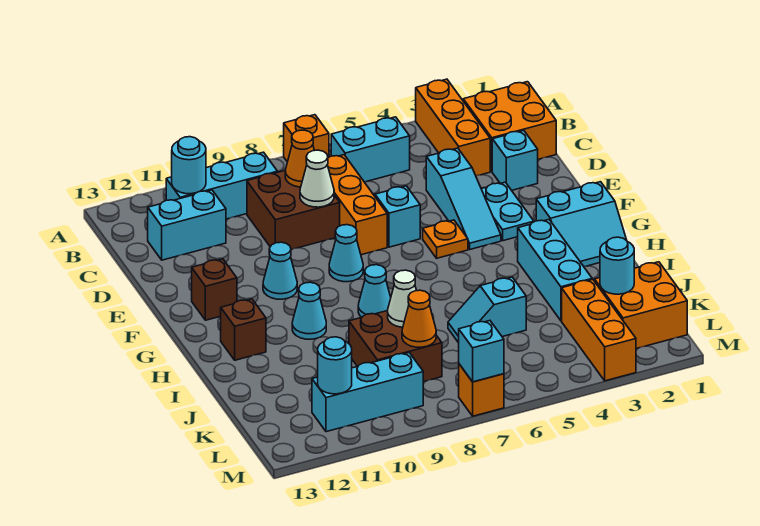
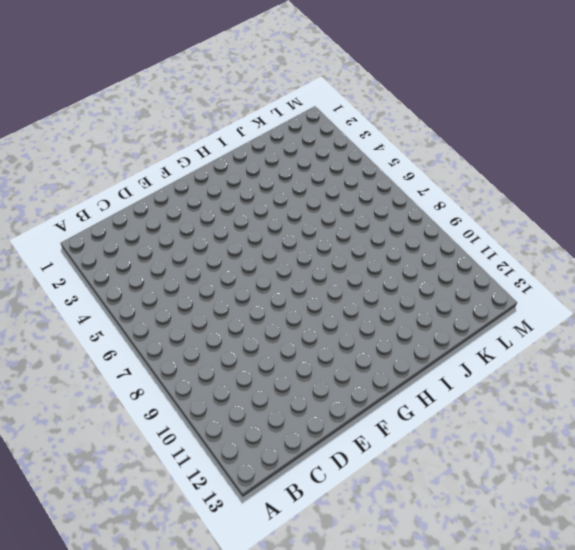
none -> orange 1x3 brick [416,79,490,176]
none -> orange 1x1 brick [284,115,329,162]
none -> orange 2x2 brick [463,82,556,171]
none -> cyan 1x2 brick [331,117,410,182]

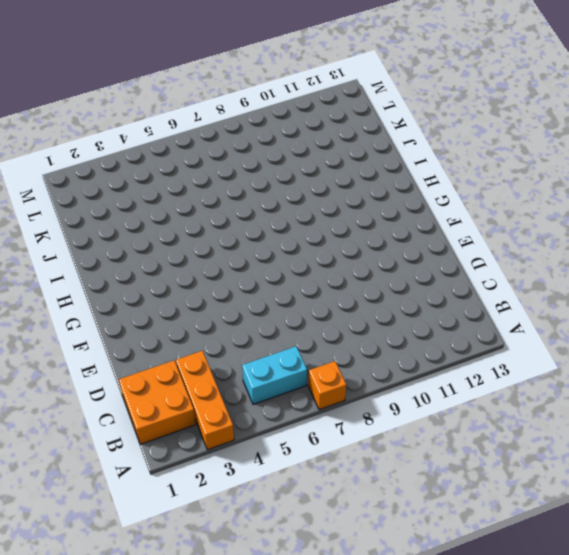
none -> cyan 1x3 brick [166,152,278,219]
none -> orange 1x3 brick [327,155,387,255]
none -> brown 2x2 brick [247,170,340,250]
none -> cyan 1x2 brick [148,190,226,260]

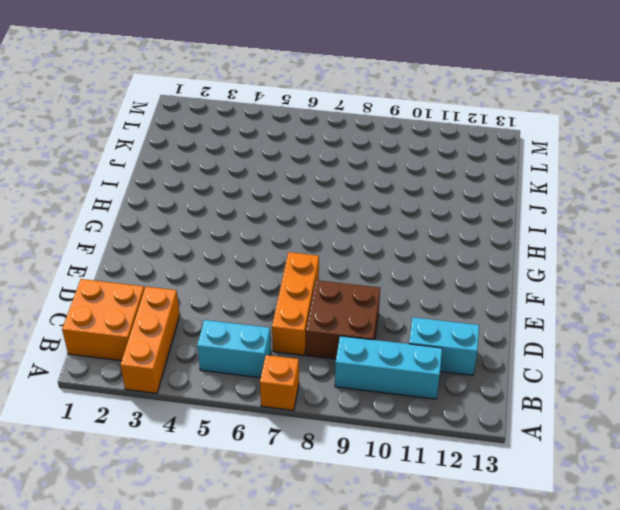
none -> cyan 1x1 brick [492,130,538,190]
none -> cyan 1x3 slope [426,148,501,249]
none -> cyan 1x2 plate [482,182,534,241]
none -> cyan 1x1 brick [375,186,420,247]

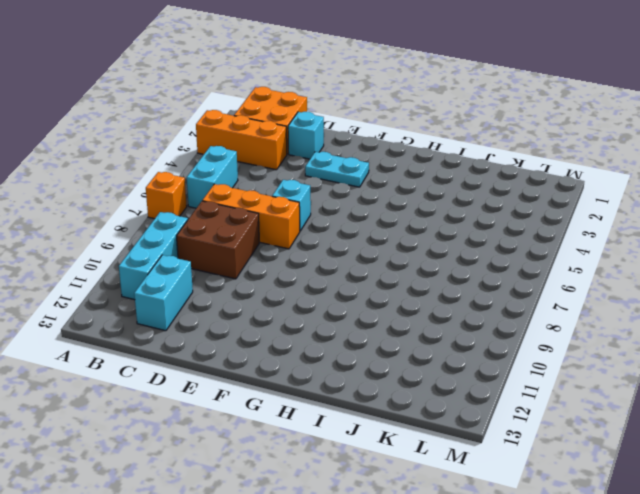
none -> cyan 1x3 slope [426,148,501,249]
none -> orange 1x1 plate [423,220,468,258]
none -> cyan 1x1 cone [329,225,363,282]
none -> cyan 1x1 cone [263,242,297,299]

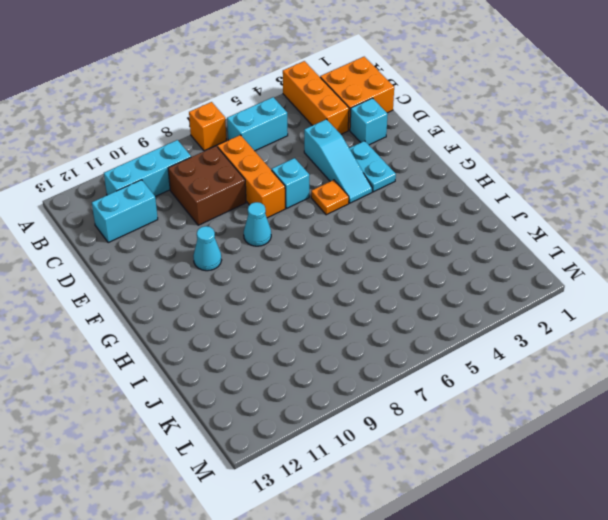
none -> brown 1x1 brick [192,259,237,320]
none -> cyan 2x2 slope [536,182,627,266]
none -> cyan 1x3 brick [518,220,592,321]
none -> cyan 1x1 cone [358,265,391,317]

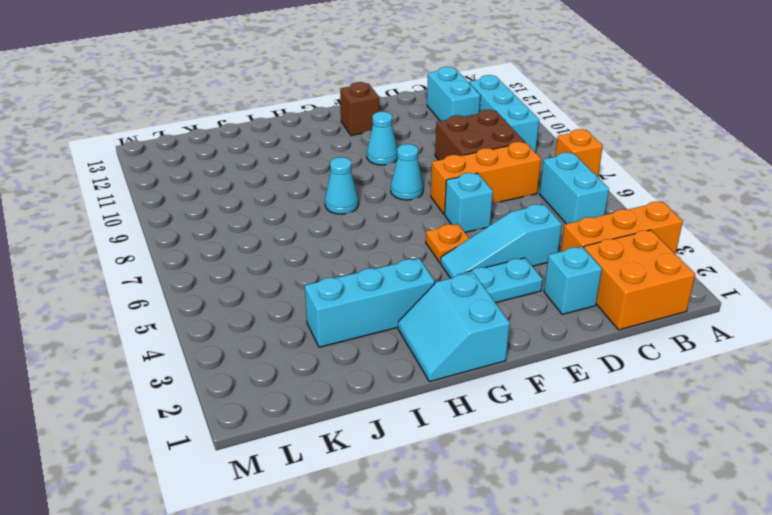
none -> cyan 1x1 cone [292,282,326,339]
none -> brown 1x1 brick [221,299,266,360]
none -> cyan 1x2 slope [448,277,526,343]
none -> brown 2x2 brick [349,311,442,382]

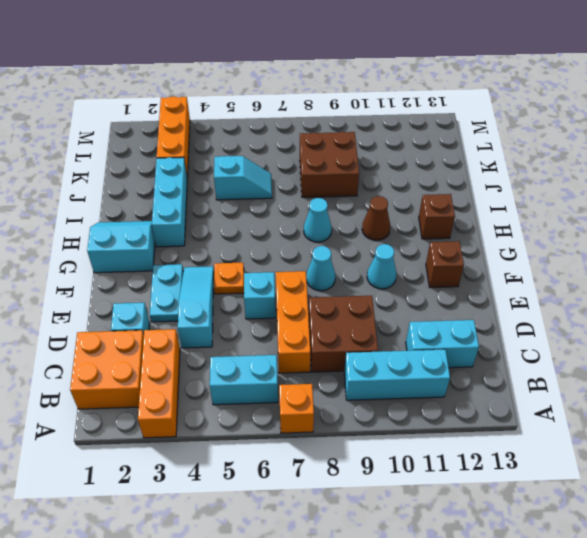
brown 1x1 cone [362,196,390,240] -> cyan 1x1 cone [292,282,326,339]
none -> orange 2x2 brick [595,262,687,349]
none -> cyan 1x3 brick [312,353,423,432]
none -> orange 1x1 brick [459,364,504,416]
none -> cyan 1x1 round brick [172,137,206,194]

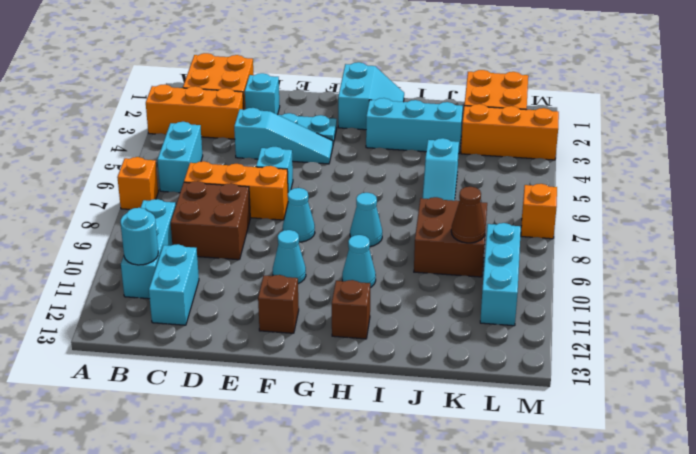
brown 1x1 cone [451,187,485,243] -> none
none -> orange 1x1 plate [423,220,468,258]
none -> orange 1x1 cone [285,130,314,187]
none -> white 1x1 cone [300,150,334,207]
none -> white 1x1 cone [388,270,416,327]

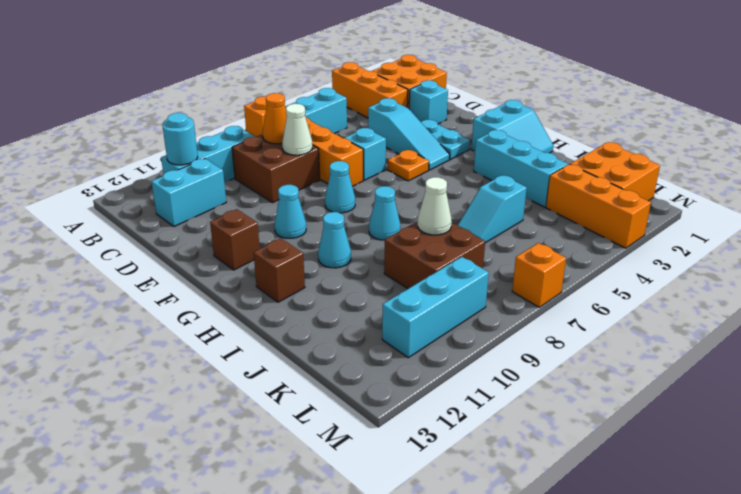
none -> cyan 1x1 round brick [600,237,634,294]
none -> orange 1x1 cone [402,290,436,347]
none -> cyan 1x1 round brick [318,337,352,394]
none -> cyan 1x1 brick [459,321,504,382]

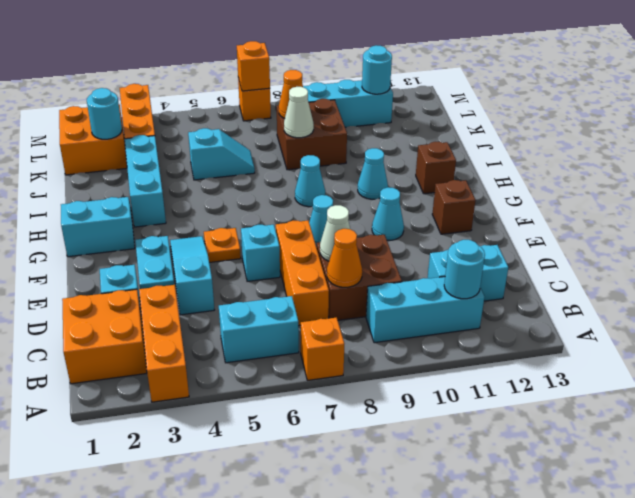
orange 1x1 brick [237,41,270,91] -> cyan 1x1 brick [459,321,504,382]

